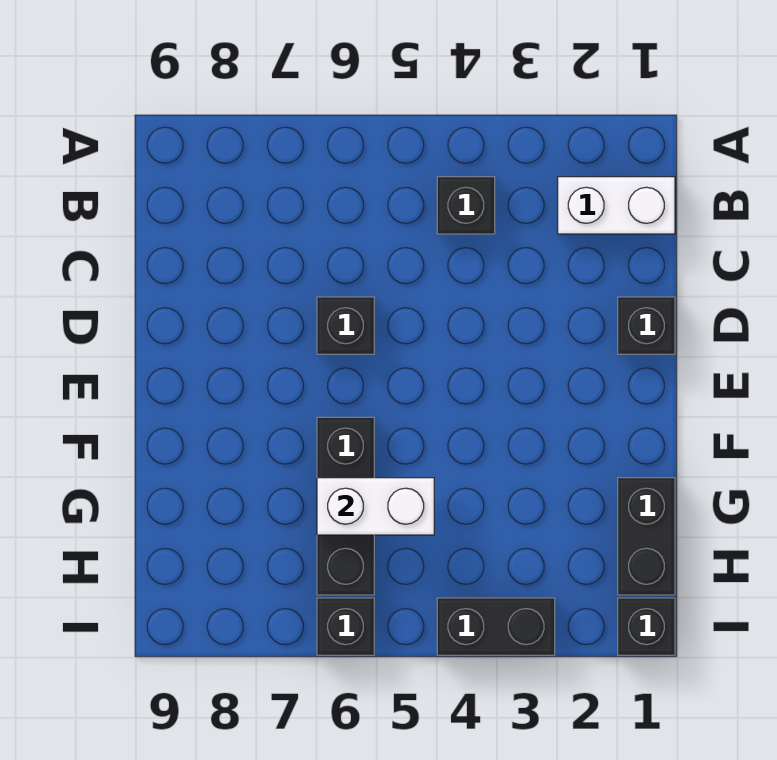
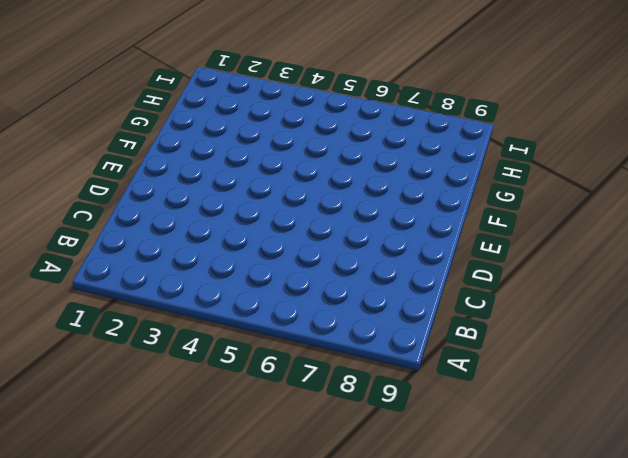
none -> white 1x2 brick [558,177,675,234]
none -> black 1x1 brick [437,177,495,234]

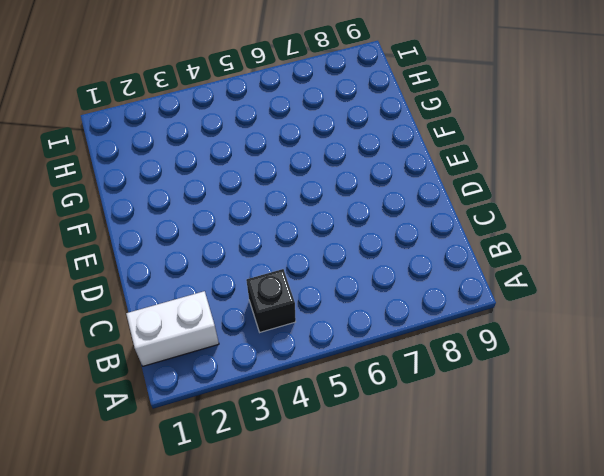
none -> black 1x1 brick [618,297,675,354]
none -> black 1x1 brick [317,297,374,354]

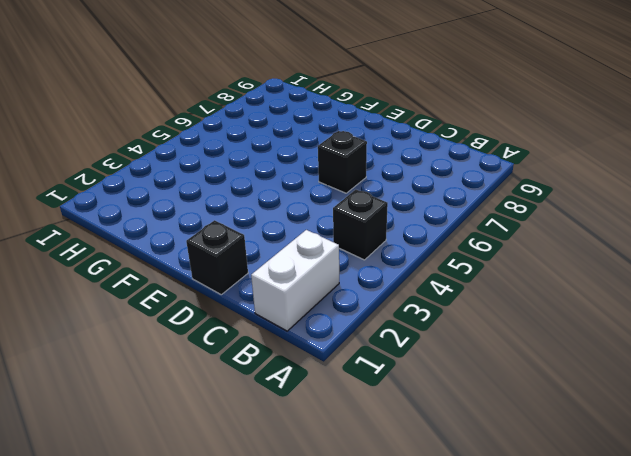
none -> black 1x3 brick [317,417,374,595]
none -> black 1x2 brick [618,478,675,595]

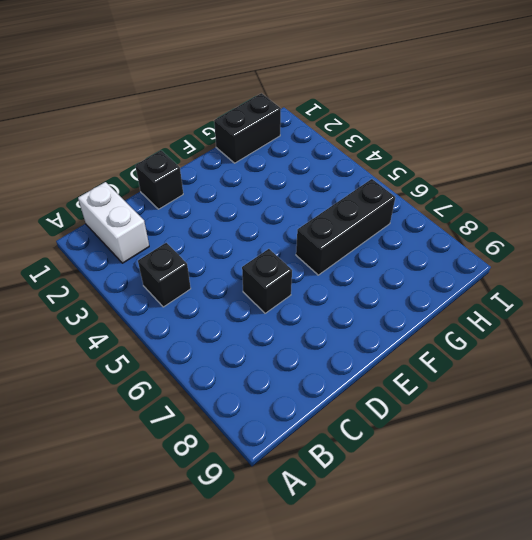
none -> black 1x1 brick [618,598,675,655]
none -> black 1x2 brick [437,598,555,655]

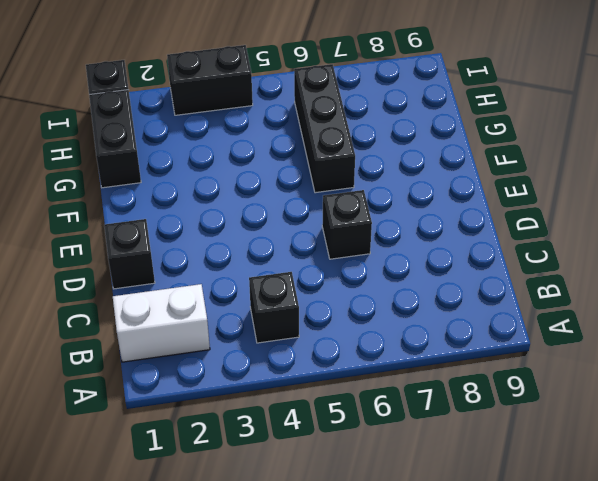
none -> black 1x1 brick [317,598,374,655]
none -> white 1x2 brick [317,478,434,535]

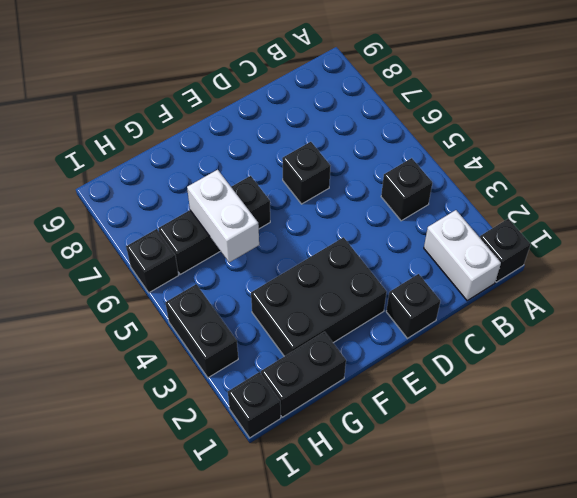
black 1x1 brick [480,219,531,282] -> none
black 2x3 brick [251,237,387,356] -> none

